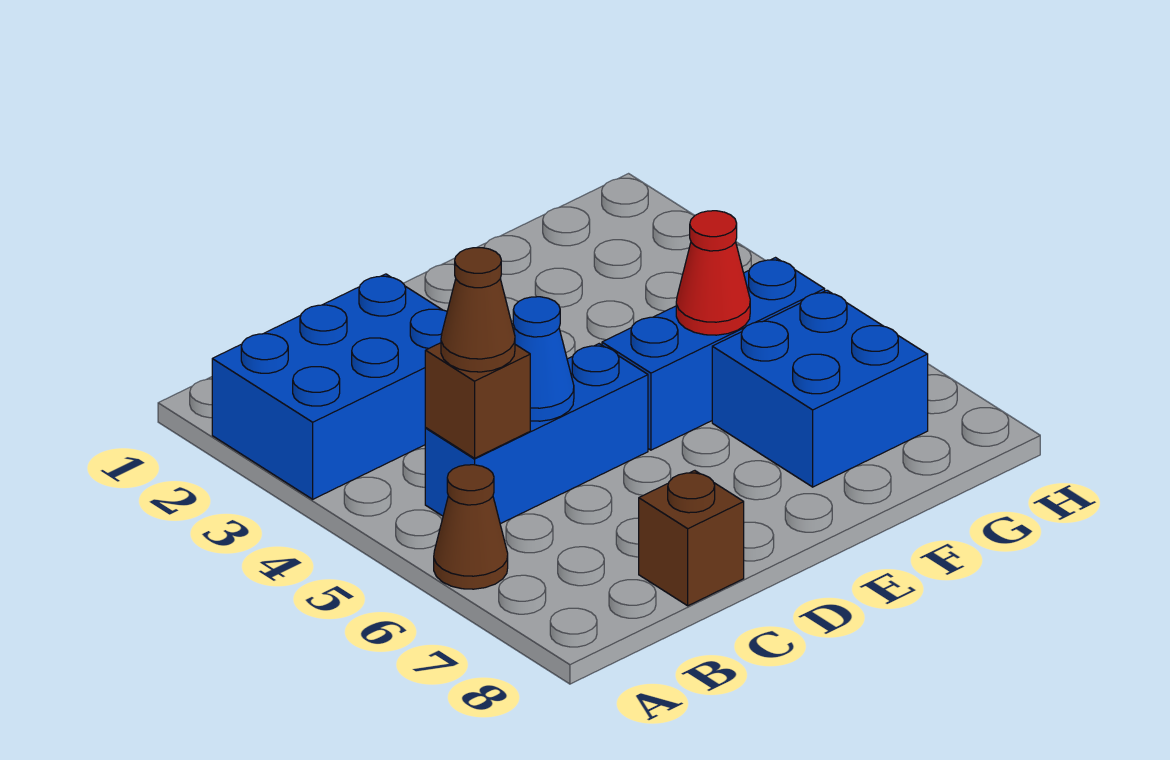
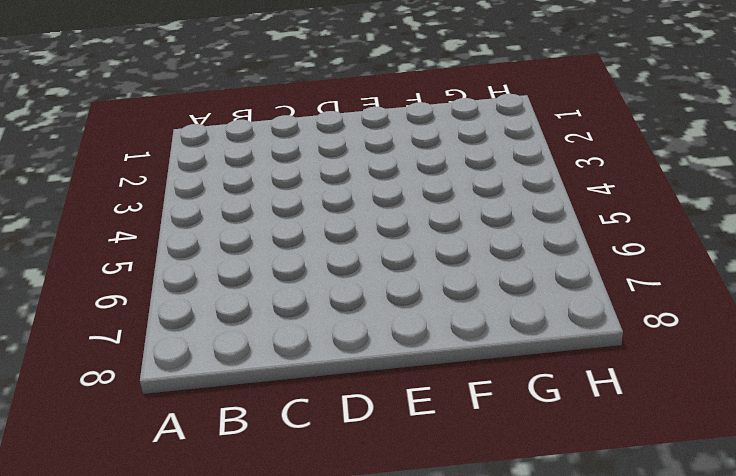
none -> blue 2x3 brick [212,274,447,499]
none -> brown 1x1 cone [434,465,508,589]

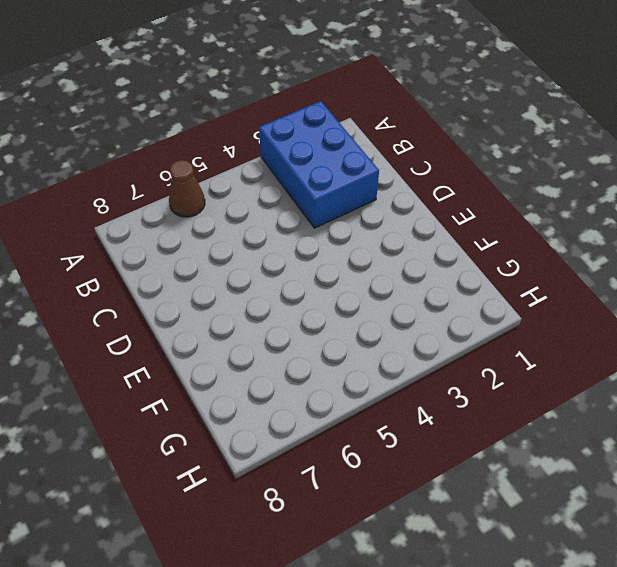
none -> blue 1x3 brick [425,344,648,524]
none -> brown 1x1 brick [639,471,744,606]

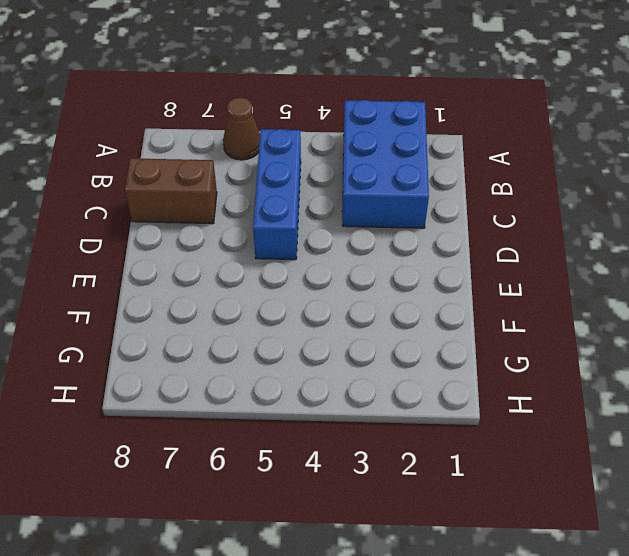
brown 1x2 brick [125,158,217,224] -> brown 1x1 brick [639,471,744,606]
none -> blue 1x3 brick [602,258,825,450]
none -> blue 2x2 brick [712,290,928,487]

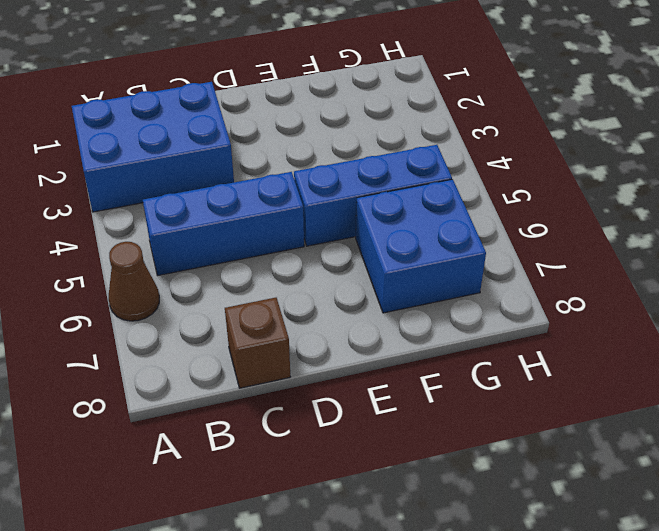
none -> brown 1x1 brick [425,343,530,458]
none -> blue 1x1 cone [513,297,574,421]

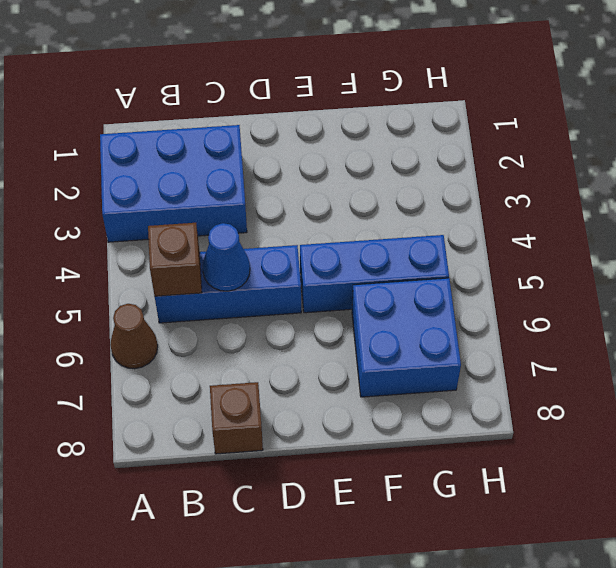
none -> red 1x1 cone [676,211,750,335]
none -> brown 1x1 cone [441,248,515,372]

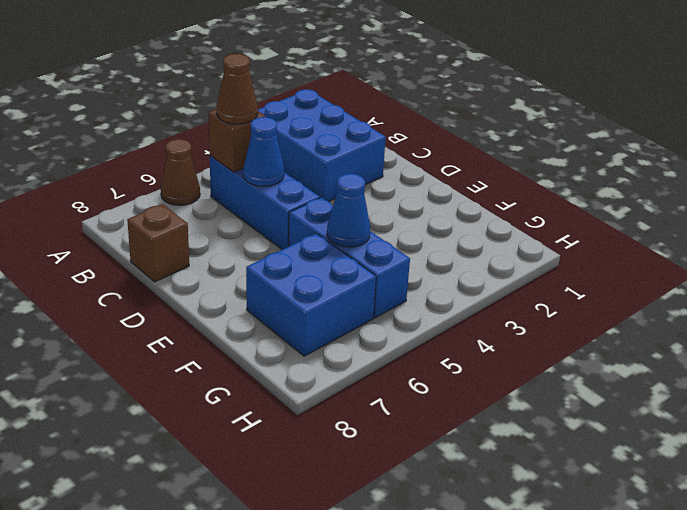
blue 1x1 cone [327,174,370,247] -> red 1x1 cone [676,211,750,335]

